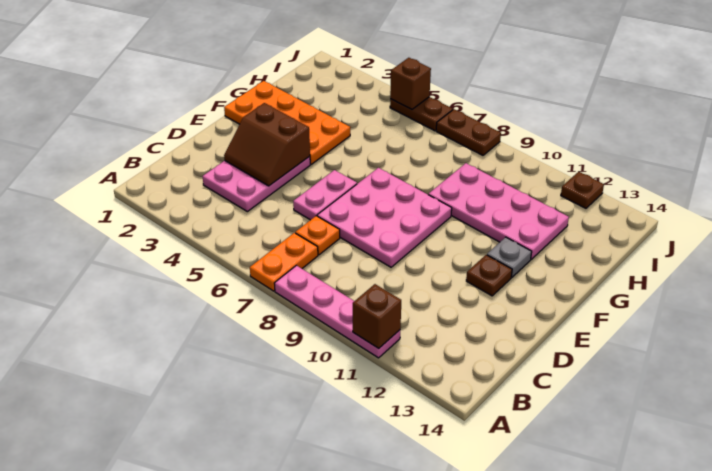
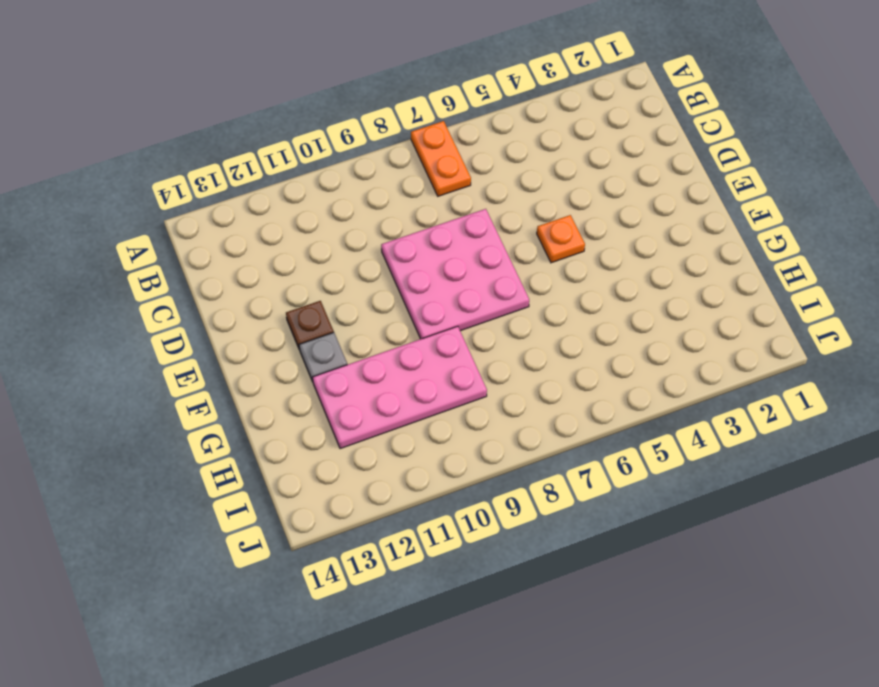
orange 1x1 plate [537,215,585,263] -> orange 1x1 plate moved to [295,216,340,255]
none -> pink 1x4 plate [274,266,400,358]
none -> pink 2x3 plate [203,156,310,212]
none -> pink 1x2 plate [293,170,357,220]

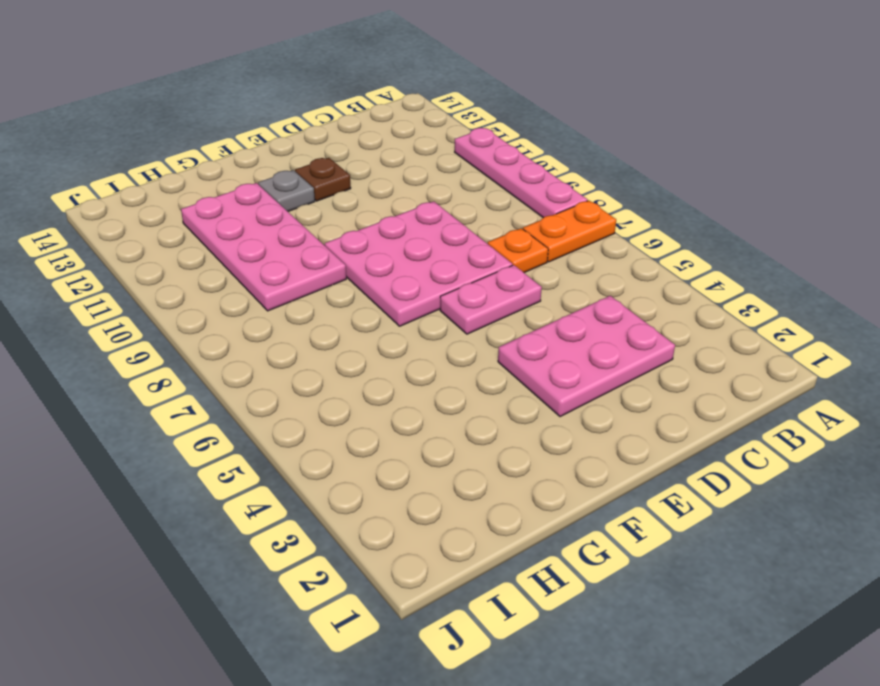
none -> orange 2x4 plate [224,81,350,164]
none -> brown 1x2 plate [390,97,453,131]
none -> brown 1x2 plate [436,109,501,155]

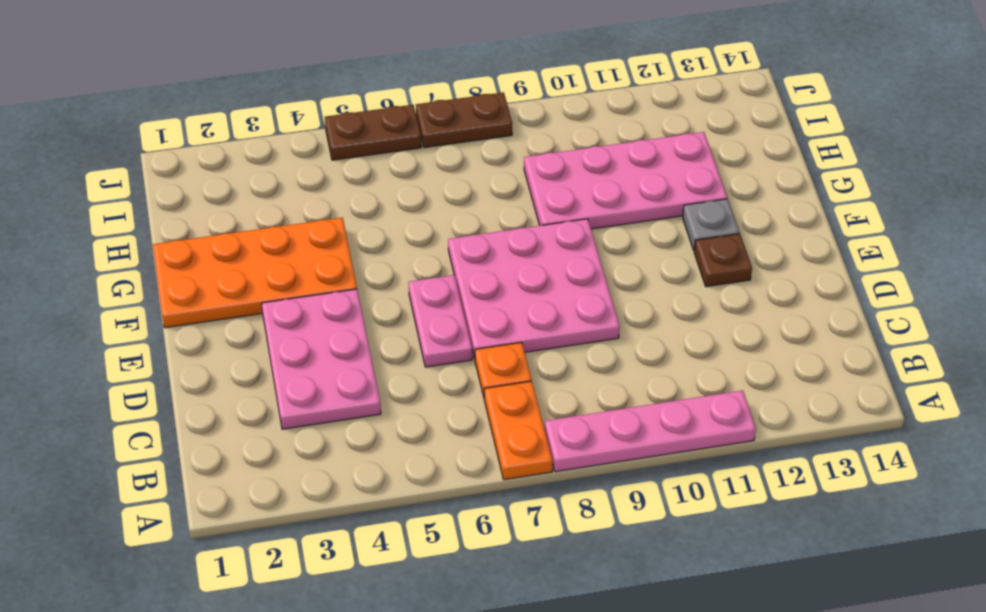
none -> brown 1x1 plate [561,172,604,208]
none -> brown 1x1 brick [353,284,401,349]
none -> brown 2x2 slope [224,103,310,186]

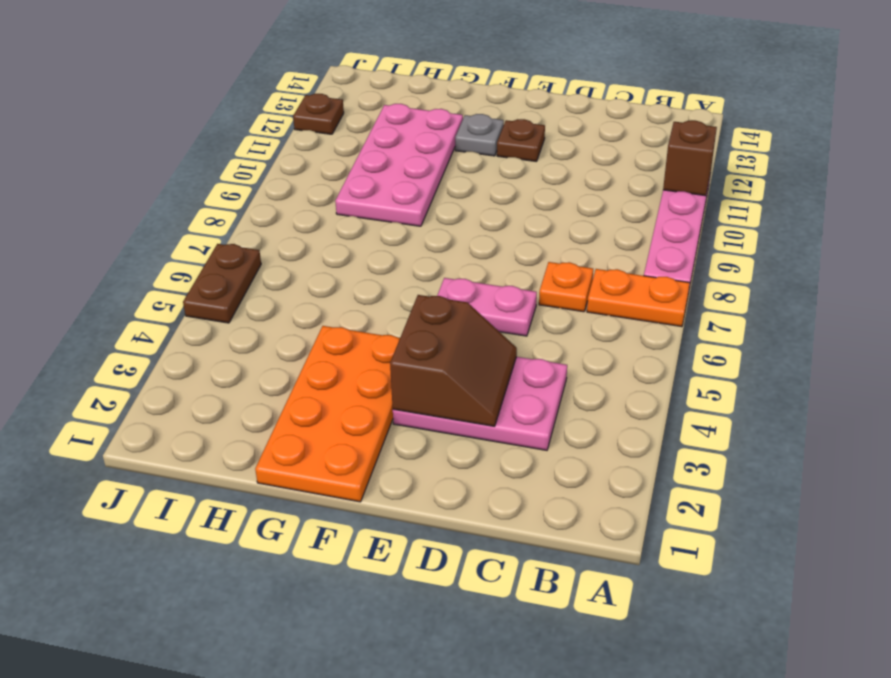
none -> pink 3x3 plate [317,168,452,267]
none -> brown 1x2 plate [436,109,501,155]
none -> brown 1x1 brick [390,58,431,109]

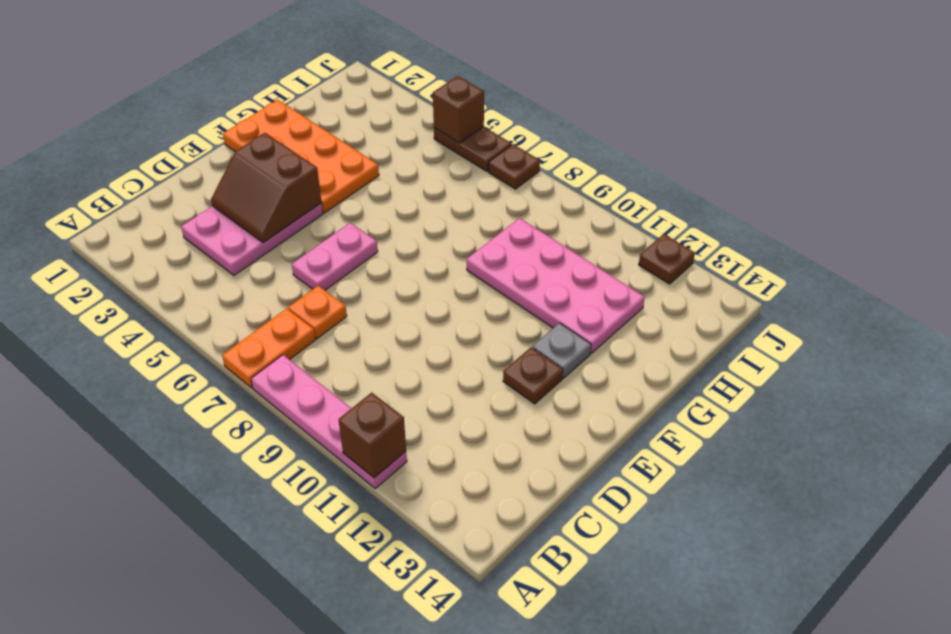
brown 1x1 plate [489,144,540,189] -> brown 1x2 plate [436,109,501,155]
none -> pink 3x3 plate [317,168,452,267]

